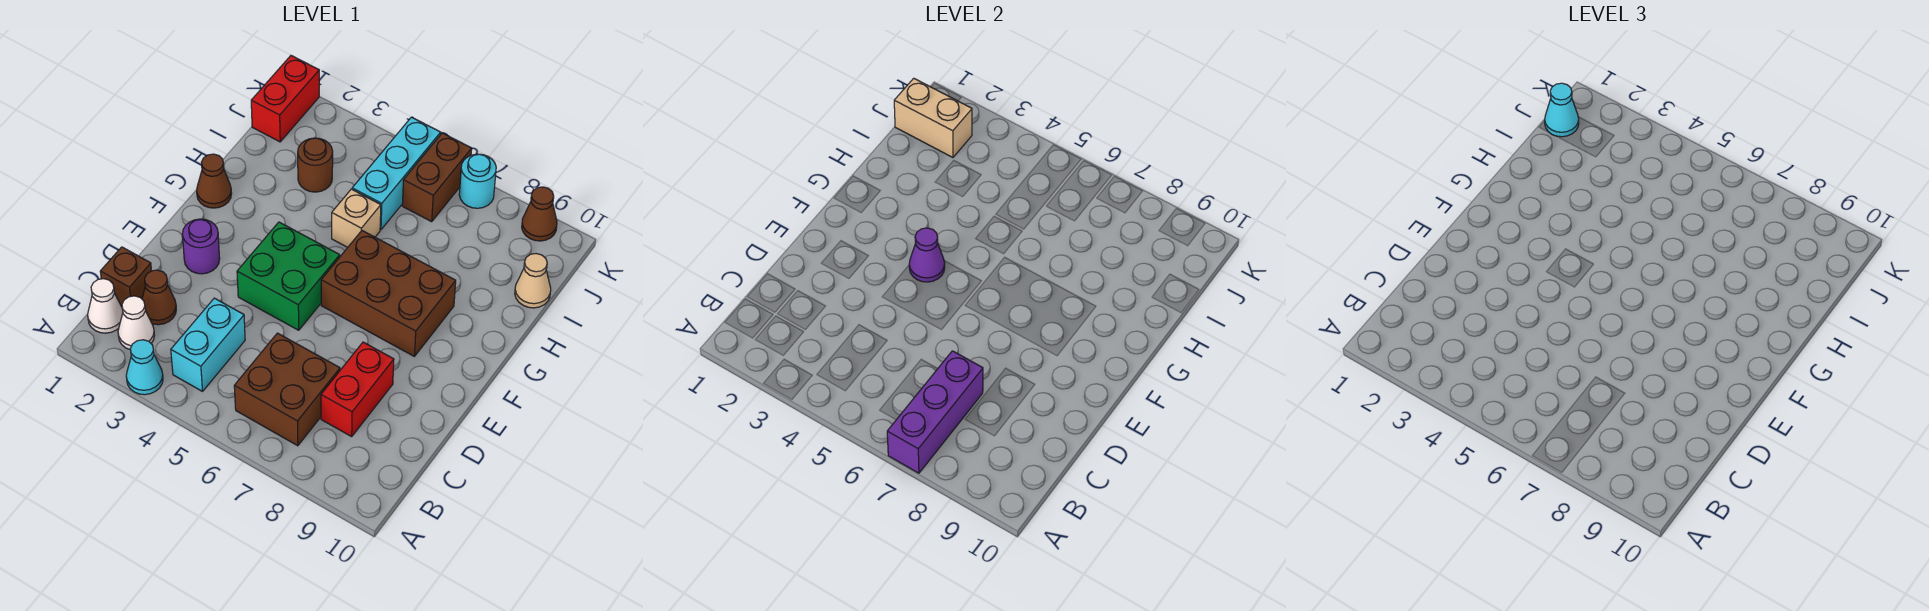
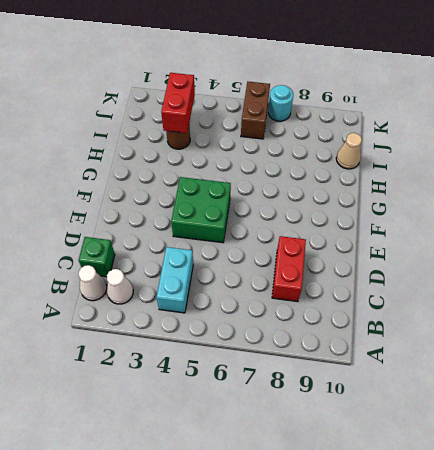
green 1x1 brick [79,237,115,277] -> brown 1x1 brick [100,247,151,307]
red 1x2 brick [161,73,195,133] -> red 1x2 brick moved to [251,56,319,142]
none -> cyan 1x1 cone [126,340,163,395]
none -> brown 2x2 brick [234,333,340,446]
none -> brown 1x1 cone [142,270,176,325]

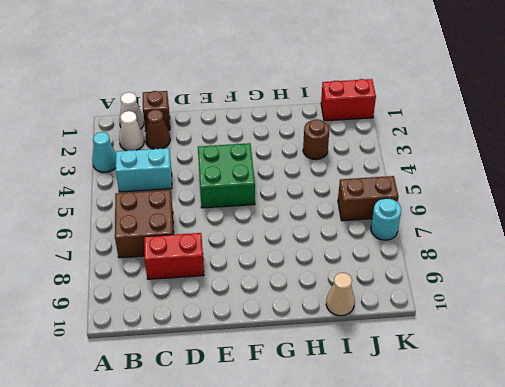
none -> purple 1x1 round brick [182,219,220,274]
none -> brown 2x3 brick [321,231,456,356]
none -> brown 1x1 cone [197,154,232,208]

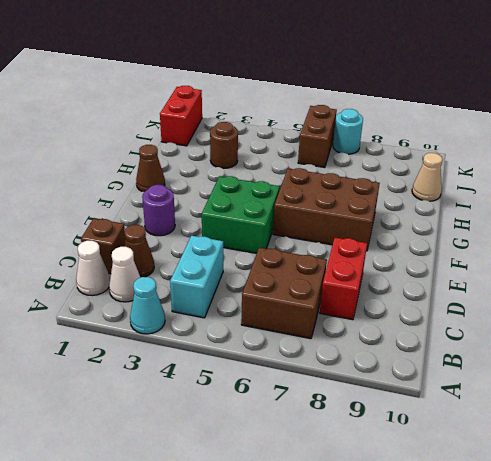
none -> tan 1x1 brick [332,189,381,247]
none -> cyan 1x3 brick [352,117,441,230]
none -> brown 1x1 cone [522,187,557,241]

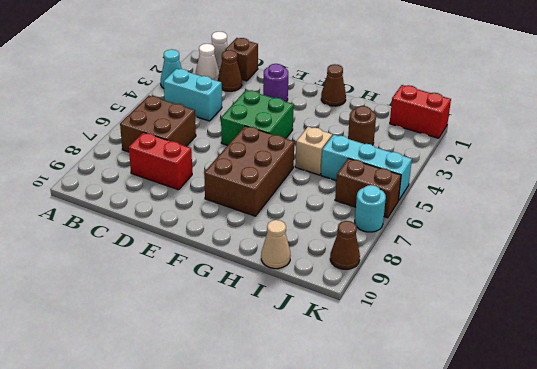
none -> purple 1x3 brick [887,351,983,473]
none -> purple 1x1 cone [909,228,945,282]
none -> tan 1x2 brick [894,78,972,158]

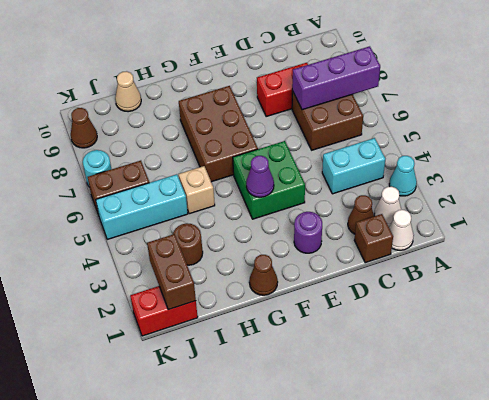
brown 1x2 brick [147,234,196,310] -> tan 1x2 brick [894,78,972,158]
none -> cyan 1x1 cone [1545,83,1579,137]

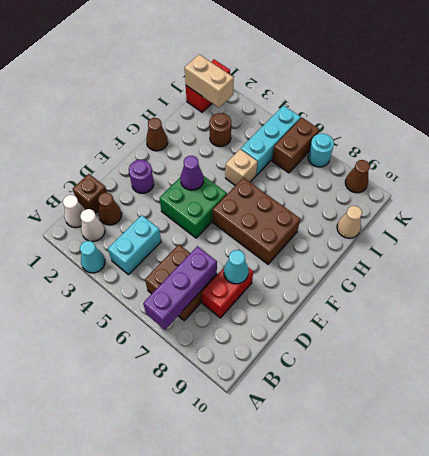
cyan 1x1 cone [224,250,249,284] -> cyan 1x1 cone moved to [1545,83,1579,137]

